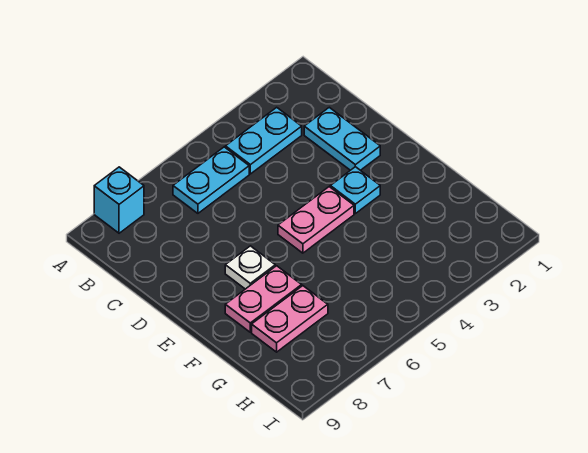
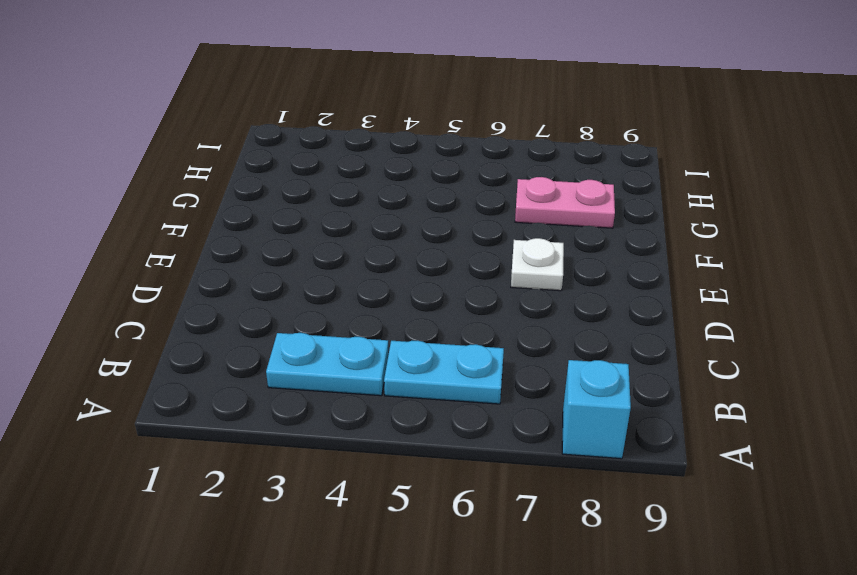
none -> cyan 1x2 plate [304,107,380,170]
none -> cyan 1x1 plate [330,167,380,214]

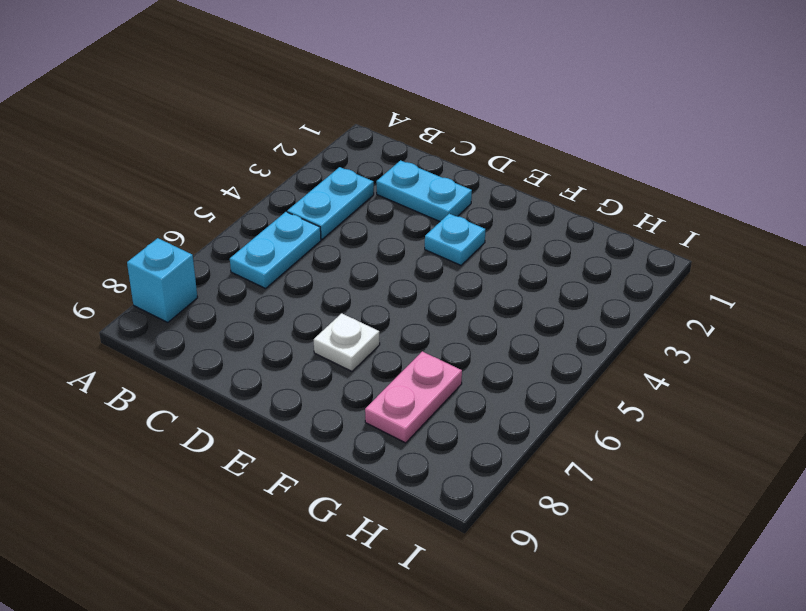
none -> pink 1x2 plate [278,187,354,253]
none -> pink 1x2 plate [225,266,302,332]

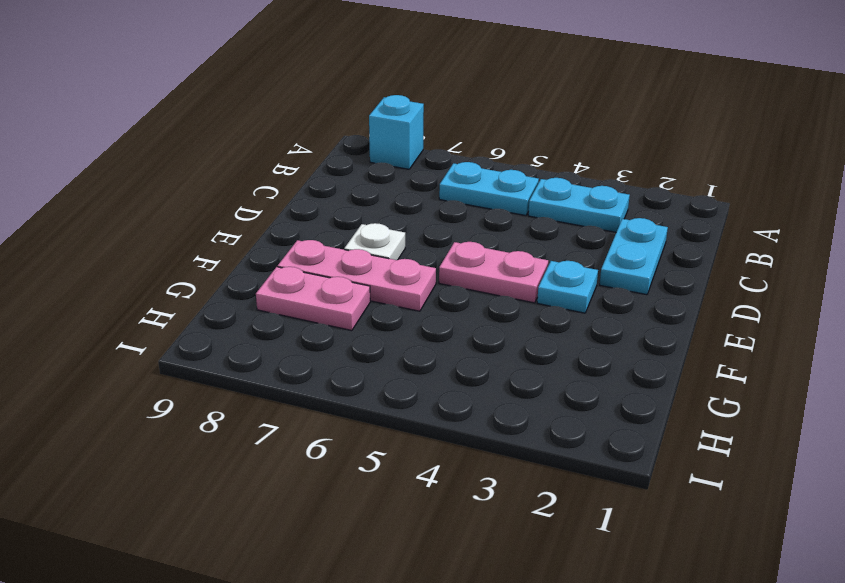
pink 1x3 plate [278,240,436,311] -> pink 1x2 plate [225,266,302,332]

